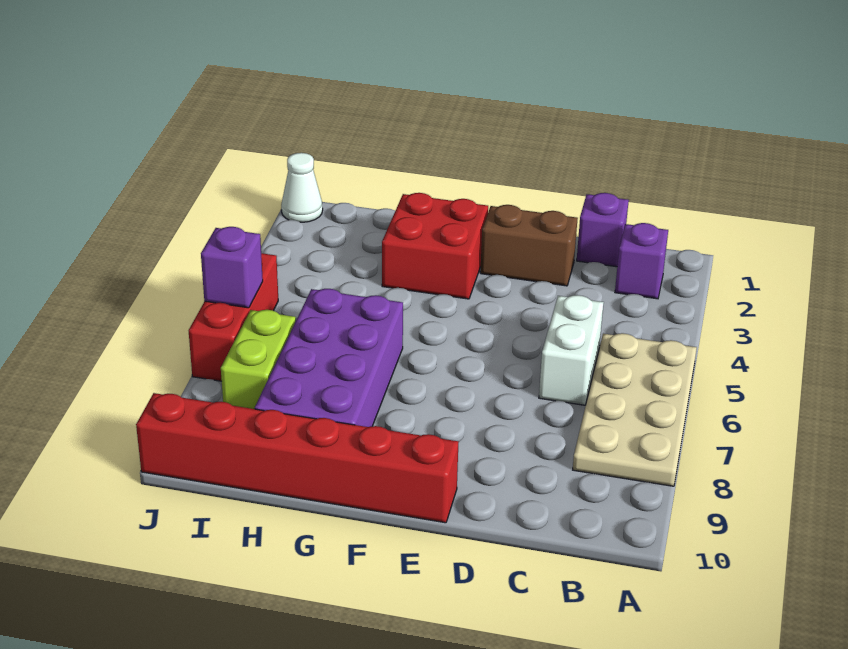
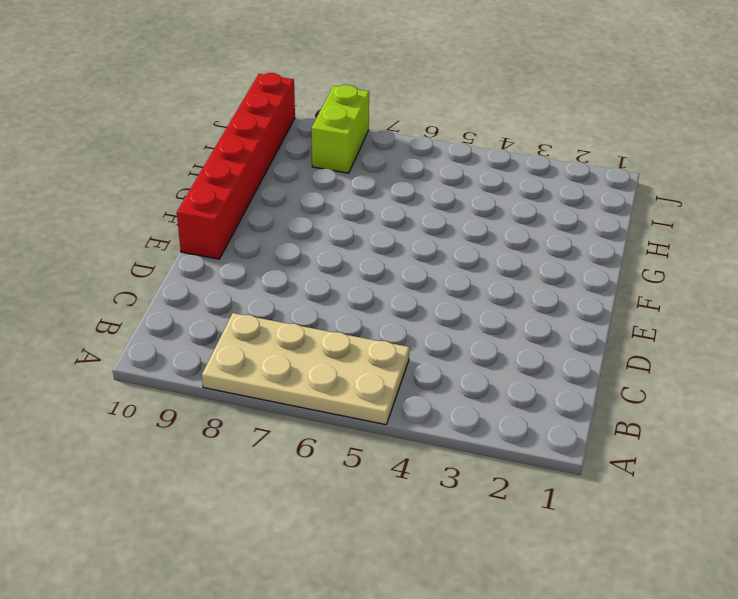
lime 1x2 brick [312,85,369,173] -> lime 1x2 brick turned to [221,310,296,409]
none -> purple 1x1 brick [615,223,668,299]
none -> purple 1x1 brick [577,193,629,267]
none -> white 1x2 brick [539,295,604,405]

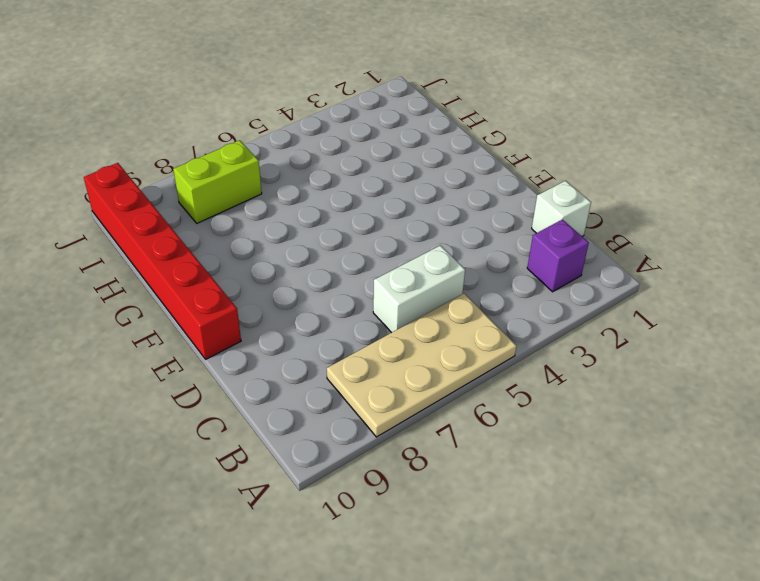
white 1x1 brick [532,181,591,236] -> purple 1x1 brick [577,193,629,267]
none -> brown 1x2 brick [480,205,578,286]
none -> red 2x2 brick [382,193,488,299]
none -> purple 2x4 brick [255,289,403,427]

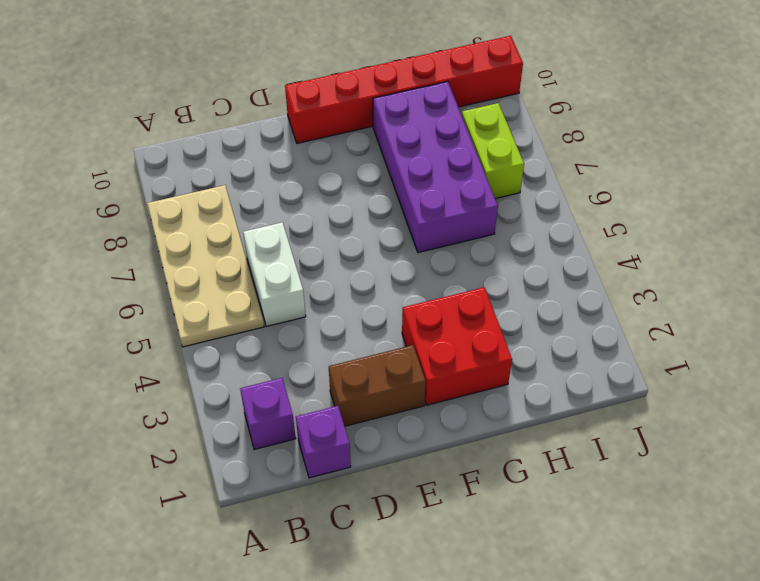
none -> white 1x1 cone [281,153,323,222]
none -> red 1x3 brick [189,253,278,381]
none -> purple 1x1 brick [201,227,263,308]

